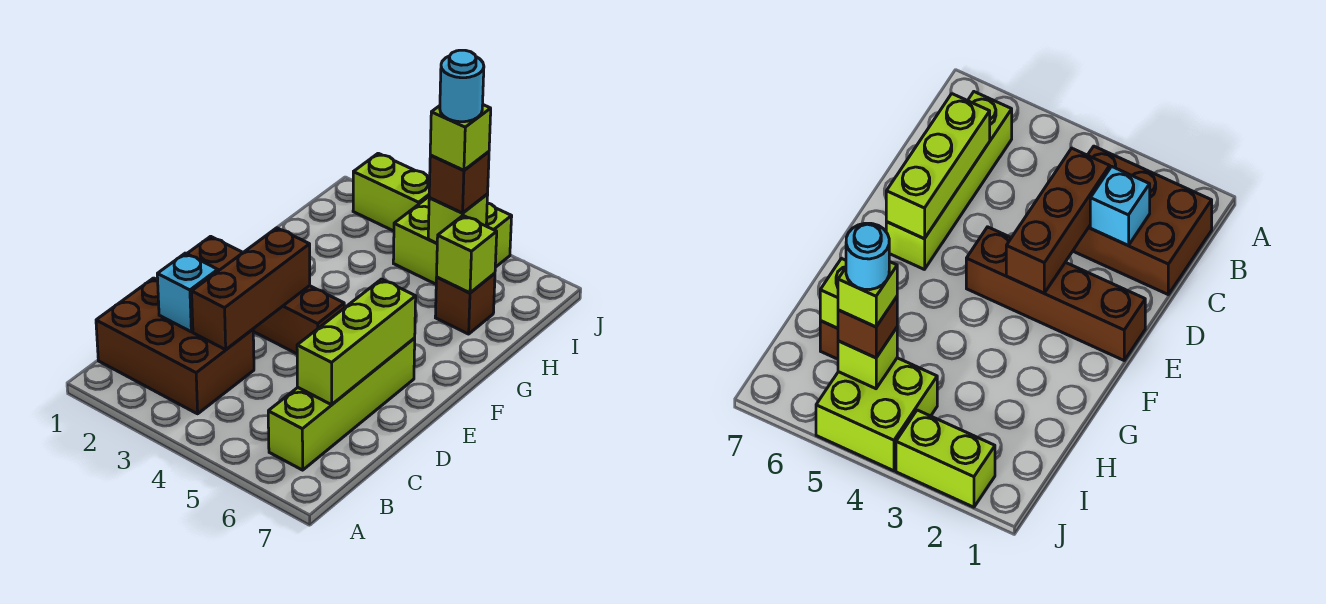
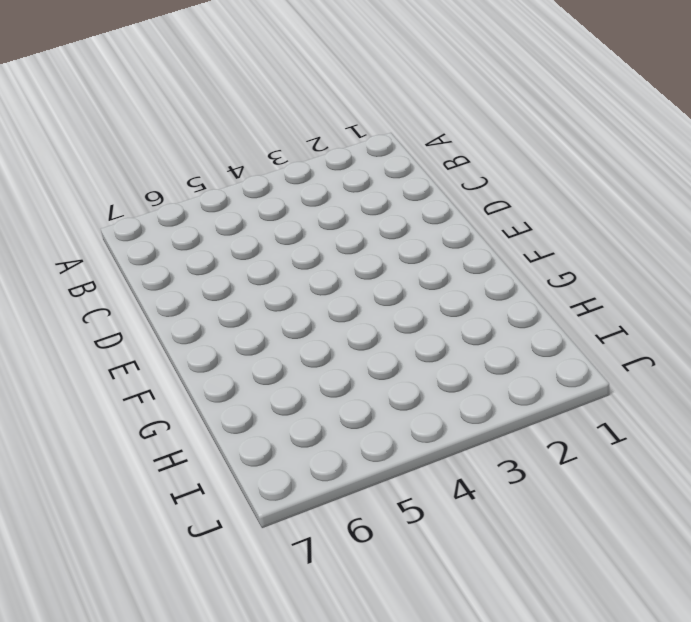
none -> brown 2x3 brick [96,278,254,414]
none -> lime 1x4 brick [268,338,415,470]
none -> brown 1x4 brick [187,236,344,354]

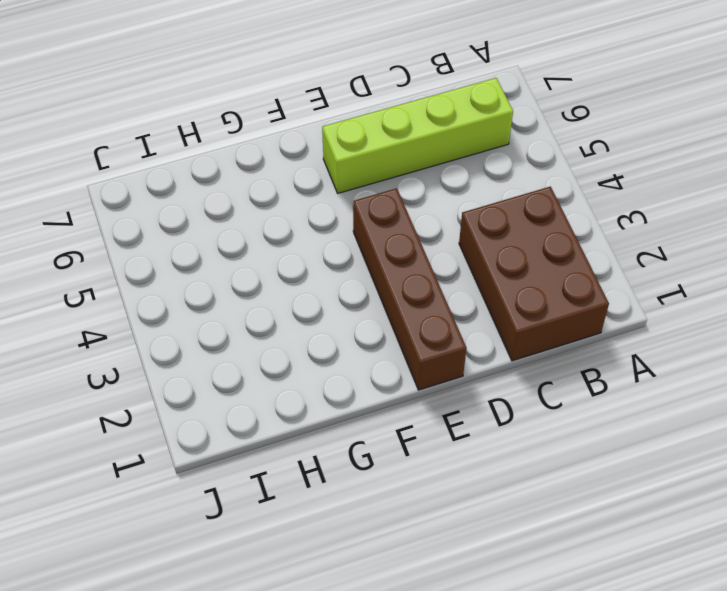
none -> brown 1x1 brick [435,273,495,334]
none -> lime 2x2 brick [393,197,512,284]
none -> lime 1x2 brick [353,153,430,231]

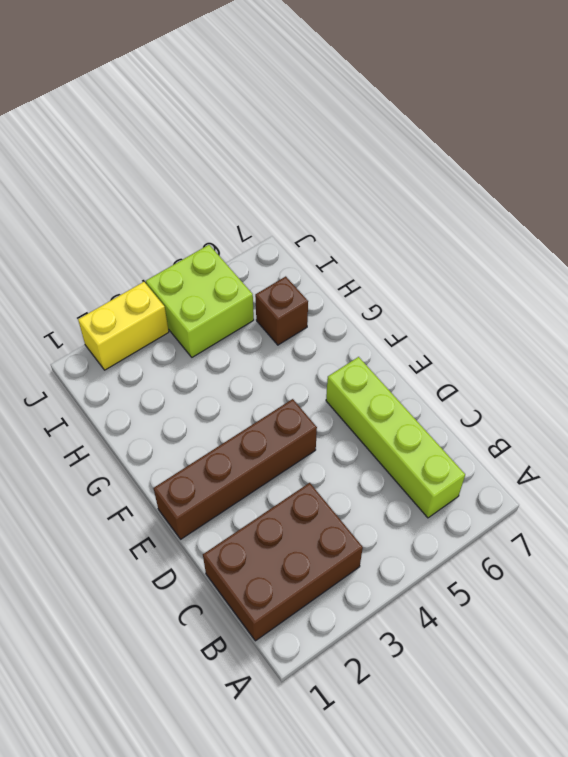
yellow 1x2 brick [78,282,169,370] -> lime 1x2 brick [353,153,430,231]
none -> cyan 1x1 brick [157,253,218,332]
none -> brown 1x3 brick [192,228,310,350]
none -> lime 1x3 brick [297,279,416,405]

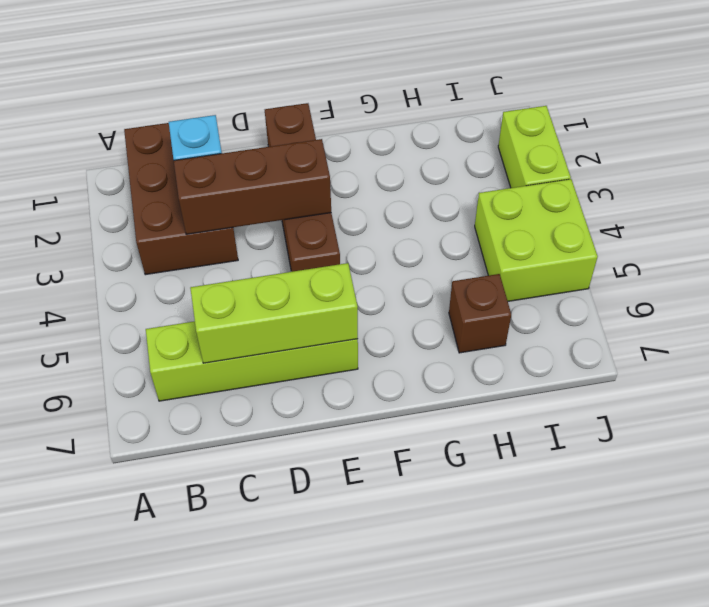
none -> lime 1x1 brick [437,216,497,293]
none -> lime 1x1 brick [428,194,488,243]
none -> brown 1x1 brick [429,152,489,213]

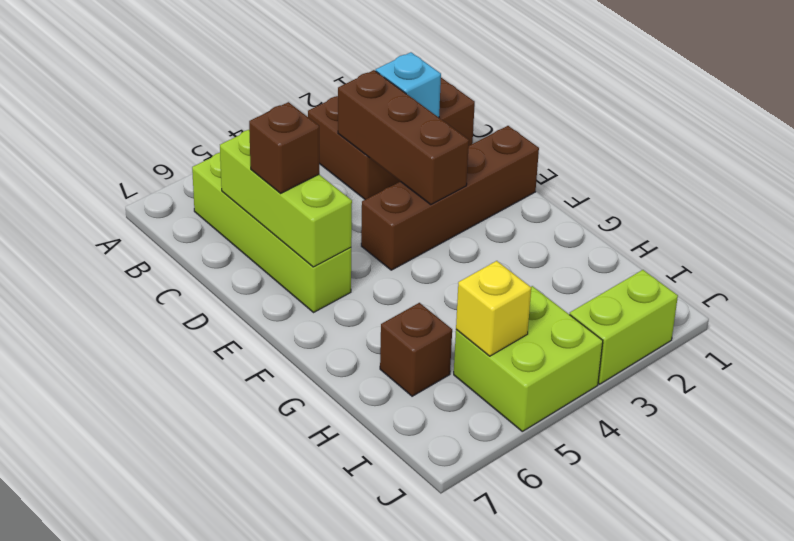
brown 1x1 brick [249,102,319,194] -> brown 1x1 brick moved to [429,152,489,213]
yellow 1x1 brick [456,261,531,356] -> lime 1x1 brick [428,194,488,243]
none -> lime 1x1 brick [437,216,497,293]
none -> lime 1x1 brick [430,105,491,170]
none -> cyan 1x1 round brick [440,50,484,122]

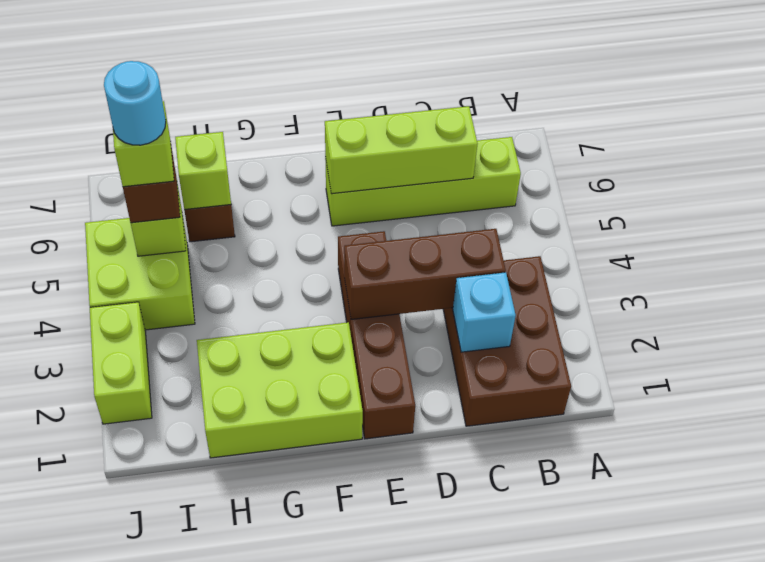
lime 2x3 brick [197,322,363,458] -> none

